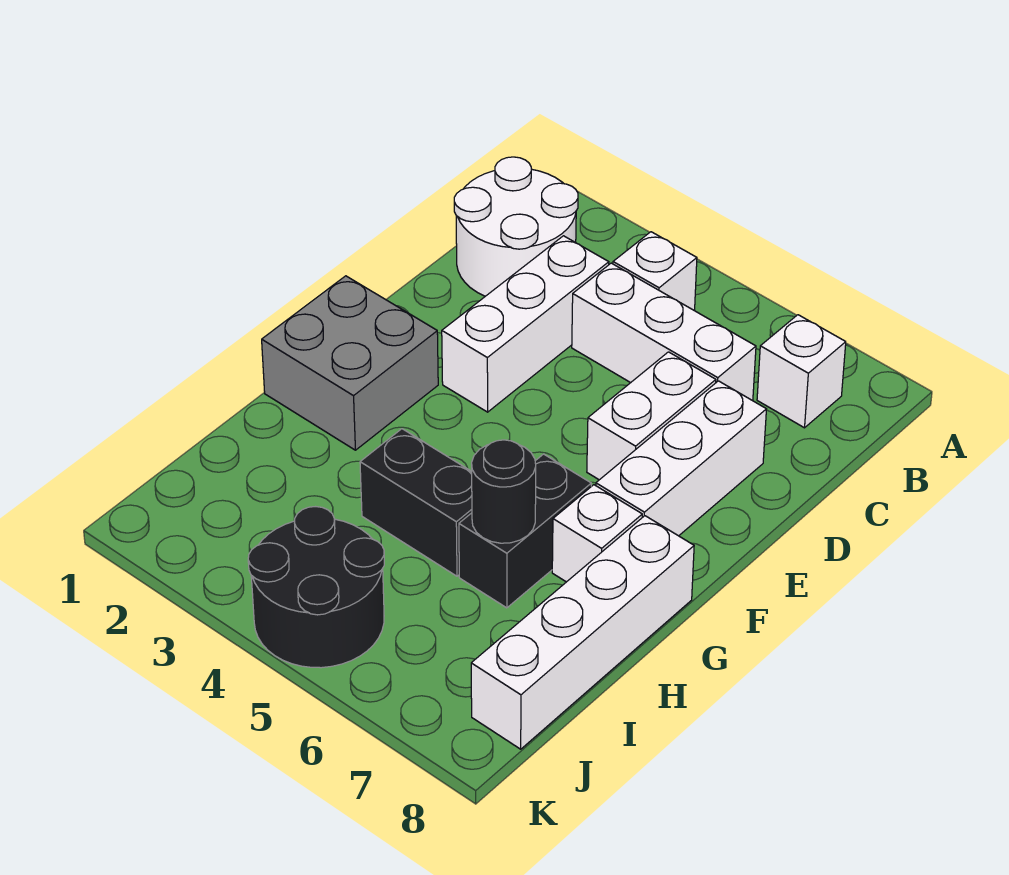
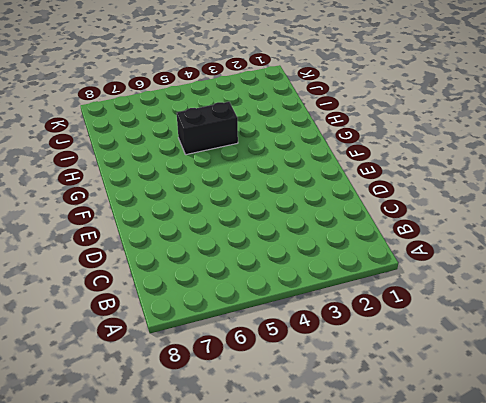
none -> white 2x2 round brick [454,157,578,296]
none -> white 1x1 brick [613,232,697,311]
none -> white 1x1 brick [757,315,846,428]

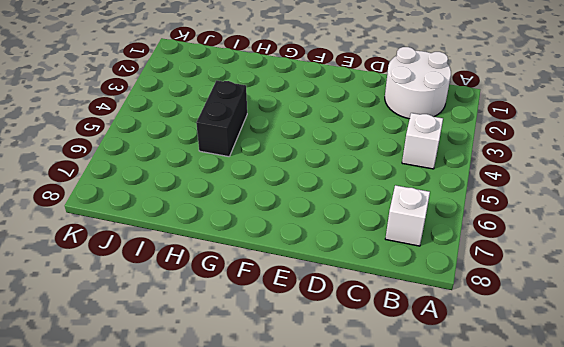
none -> white 1x3 brick [442,236,609,412]
none -> white 1x3 brick [572,263,756,401]
none -> white 1x2 brick [587,352,716,480]

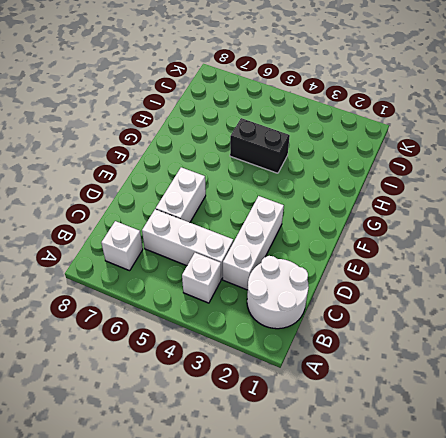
none -> white 1x3 brick [596,381,766,536]
none -> grey 2x2 brick [262,276,438,450]
none -> black 1x2 brick [459,454,591,608]

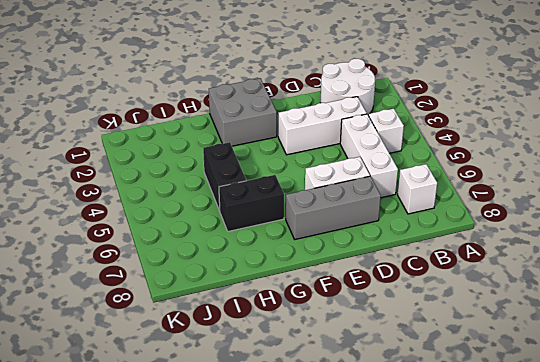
grey 1x3 brick [286,176,381,239] -> white 1x3 brick [596,381,766,536]
none -> white 1x1 brick [552,485,642,582]
none -> white 1x4 brick [471,516,694,749]
none -> black 2x2 round brick [248,507,384,668]

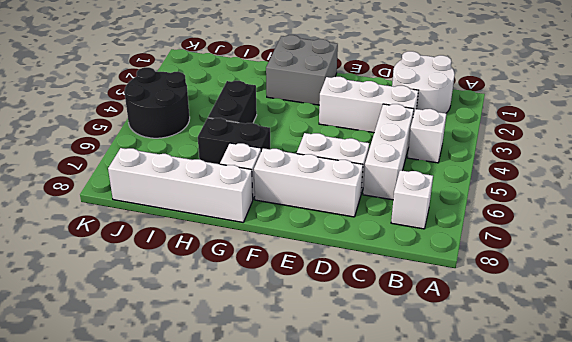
none -> black 1x1 round brick [472,440,536,543]

